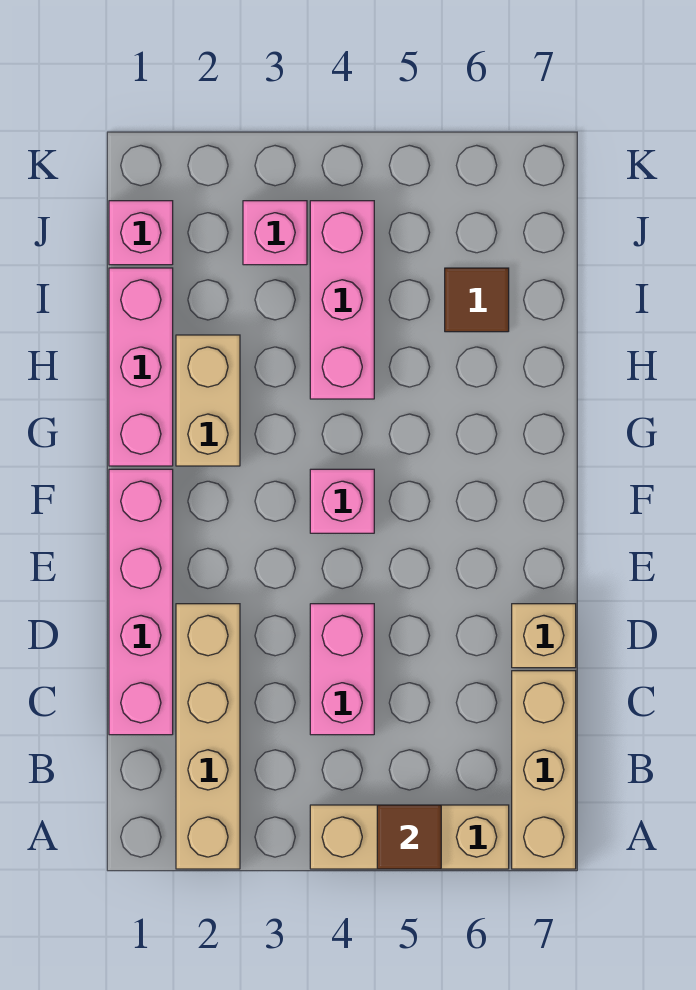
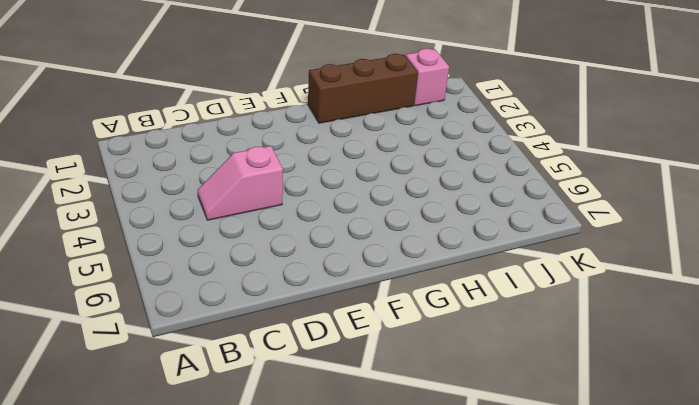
pink 1x2 slope [198,146,283,220] -> pink 1x2 brick [310,604,374,735]
brown 1x3 brick [308,54,418,123] -> pink 1x3 brick [109,268,173,466]
none -> tan 1x4 brick [176,604,240,869]
none -> tan 1x3 brick [310,805,509,869]
none -> tan 1x3 brick [512,671,576,869]

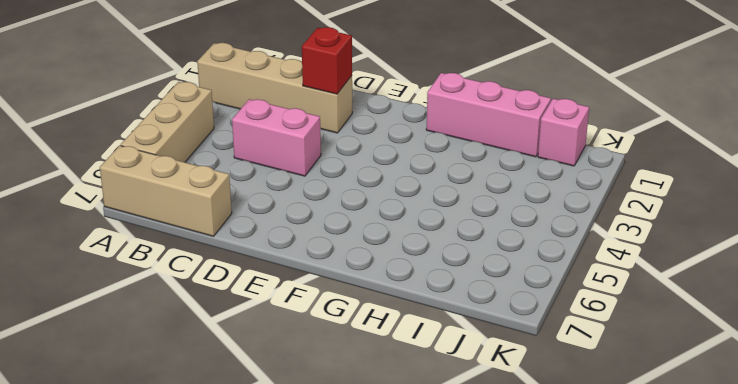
red 1x1 brick [302,27,352,94] -> none
none -> pink 1x4 brick [109,469,173,735]
none -> tan 1x1 brick [512,604,576,668]
none -> pink 1x1 brick [310,469,374,533]

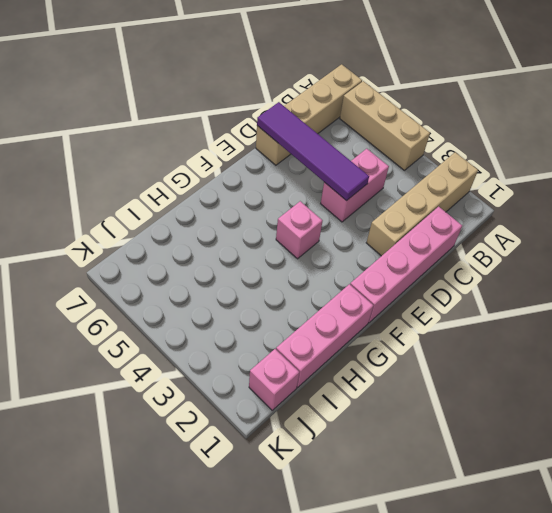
purple 1x4 tile [257,102,369,201] -> none
none -> tan 1x2 brick [176,335,240,466]
none -> pink 1x3 brick [310,201,374,399]
none -> brown 1x1 tile [445,268,509,332]

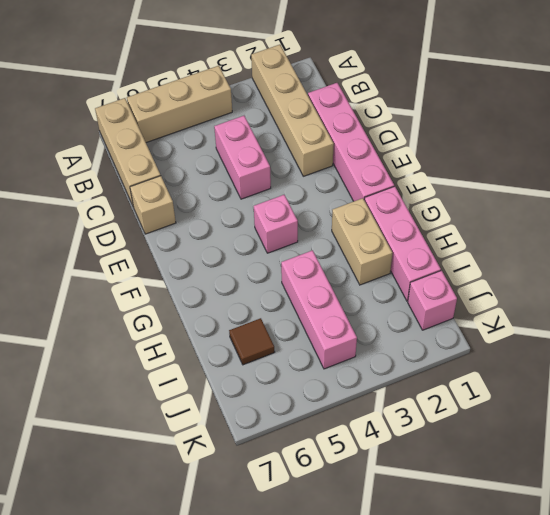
none -> pink 1x1 brick [243,201,307,265]
none -> brown 1x1 tile [377,805,441,869]

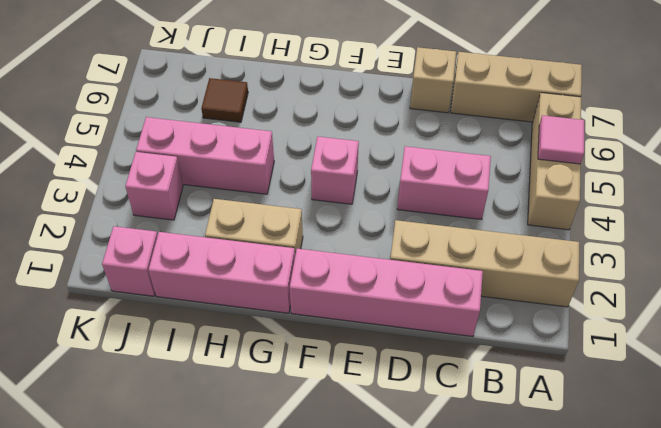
pink 1x1 tile [538,115,584,164] -> brown 1x1 tile [377,805,441,869]

